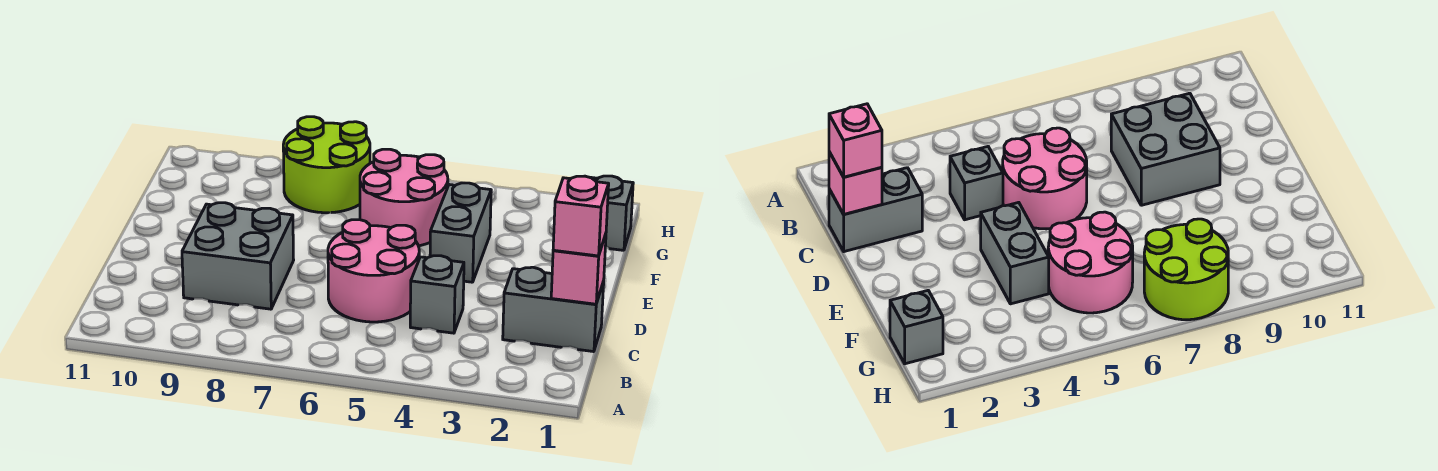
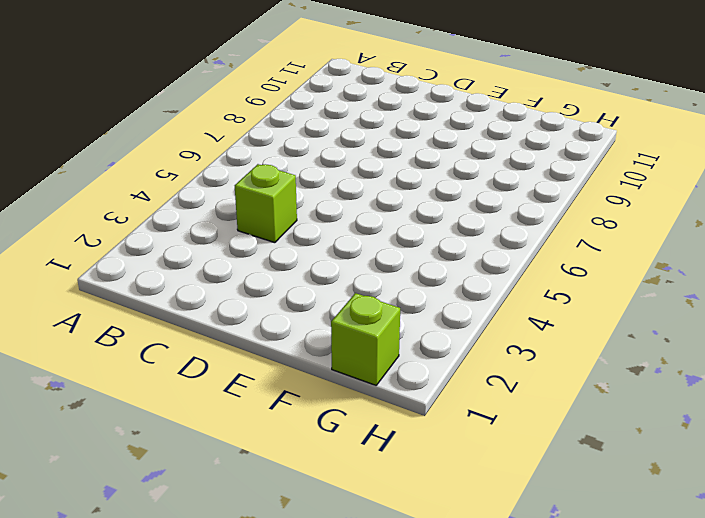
lime 1x1 brick [235,164,297,243] -> grey 1x1 brick [410,256,464,333]
lime 1x1 brick [331,293,400,385] -> grey 1x1 brick [592,176,633,250]
none -> grey 1x2 brick [503,267,604,352]
none -> pink 2x2 round brick [328,220,419,322]

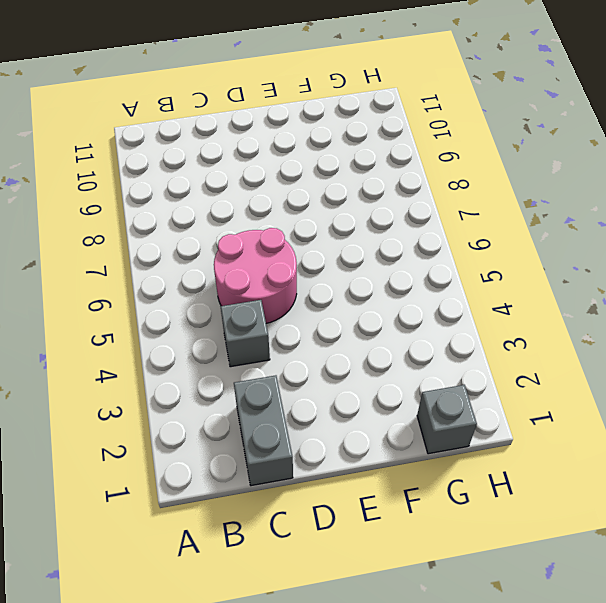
none -> grey 2x2 brick [182,203,294,309]
none -> grey 1x2 brick [430,183,491,282]

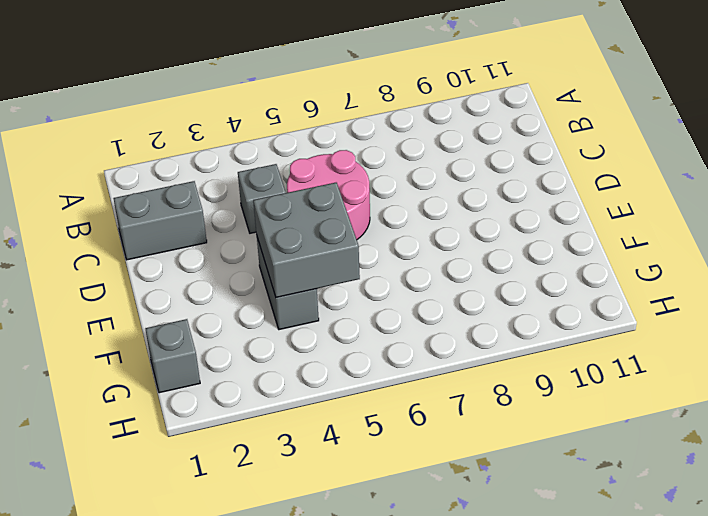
grey 2x2 brick [253,183,360,297] -> grey 2x2 brick moved to [182,203,294,309]
none -> pink 2x2 round brick [360,149,448,246]
none -> lime 2x2 round brick [283,117,370,213]

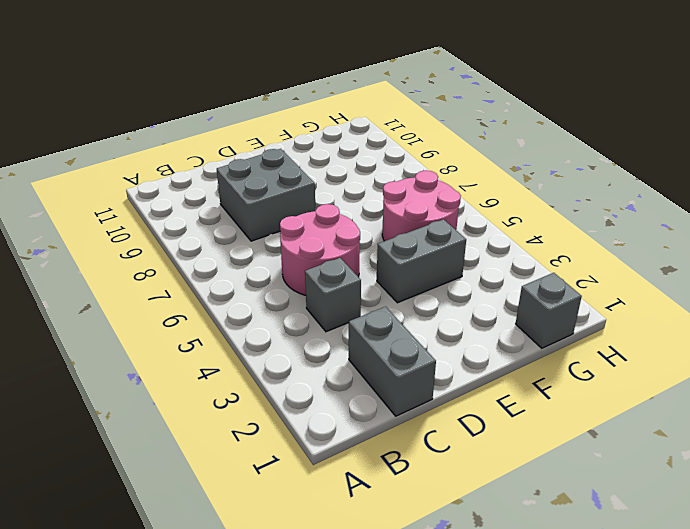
none -> lime 2x2 round brick [283,117,370,213]
none -> pink 1x1 brick [551,234,606,304]

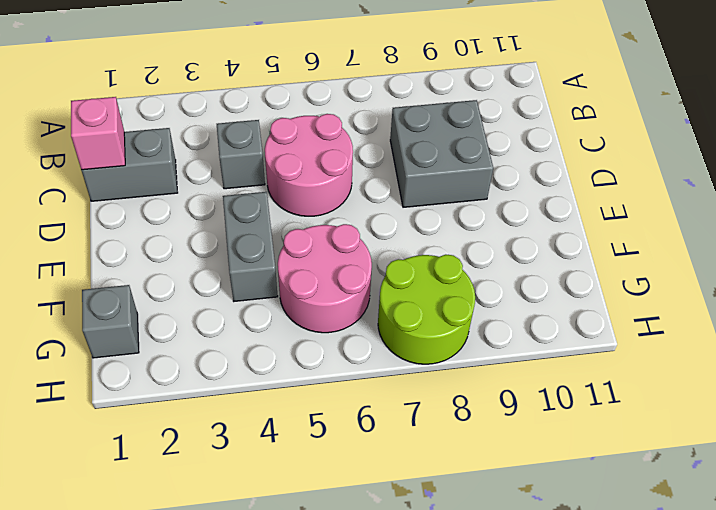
none -> pink 1x1 brick [553,176,609,256]

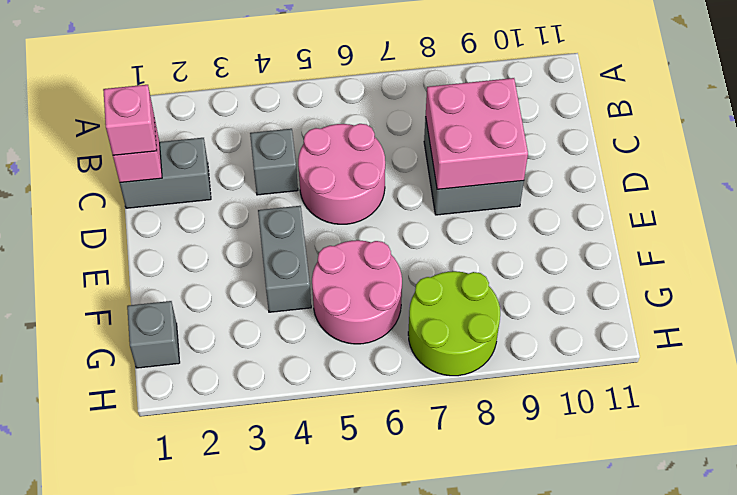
pink 2x2 brick [426,78,528,189] -> none

